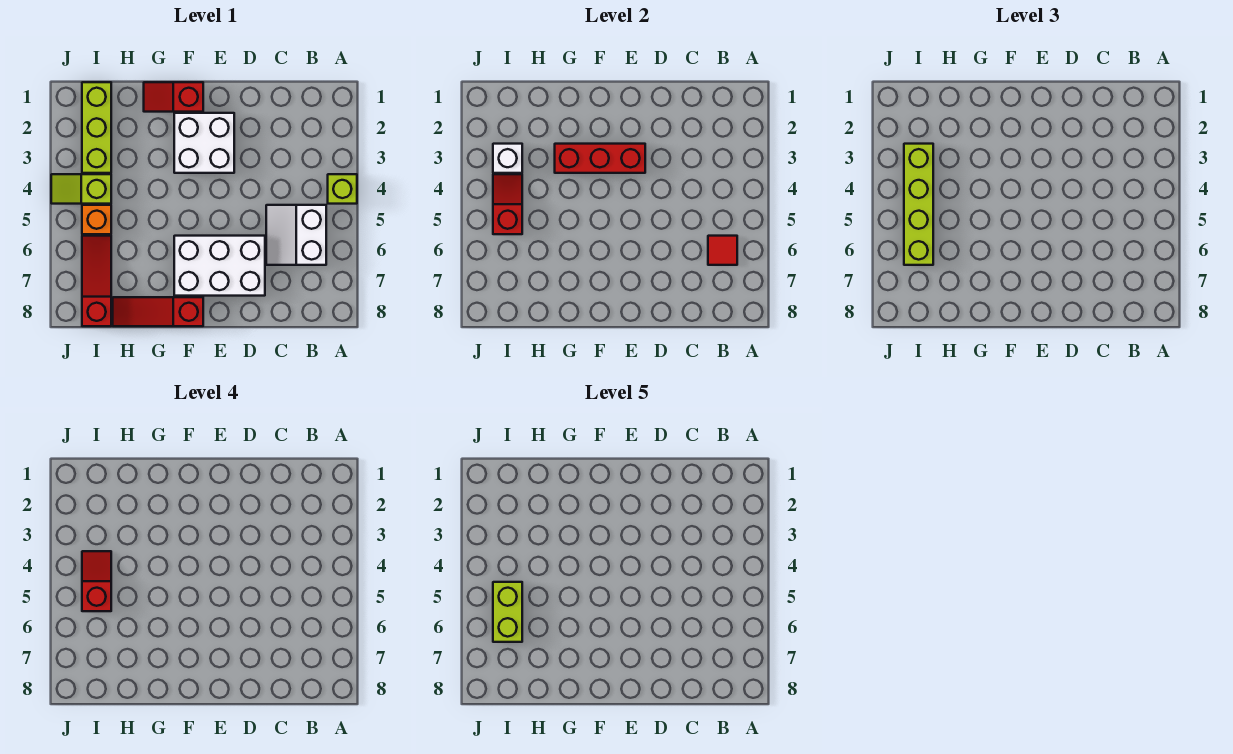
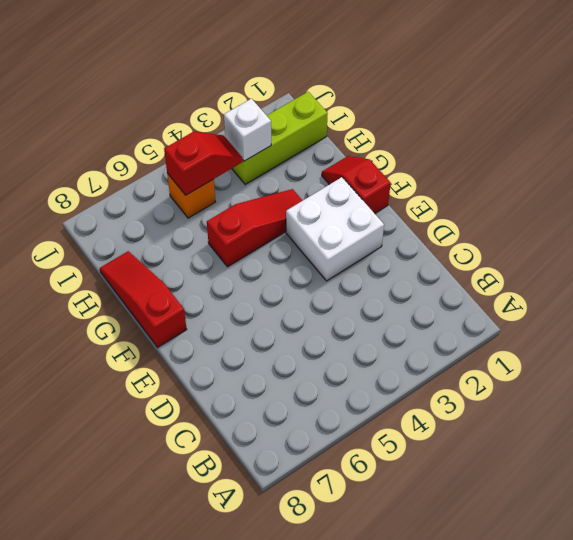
red 1x3 slope [207,189,303,267] -> red 1x3 slope moved to [82,236,111,326]
none -> lime 1x1 brick [328,174,357,204]
none -> white 2x2 slope [266,205,326,265]
none -> white 2x3 brick [174,236,265,296]

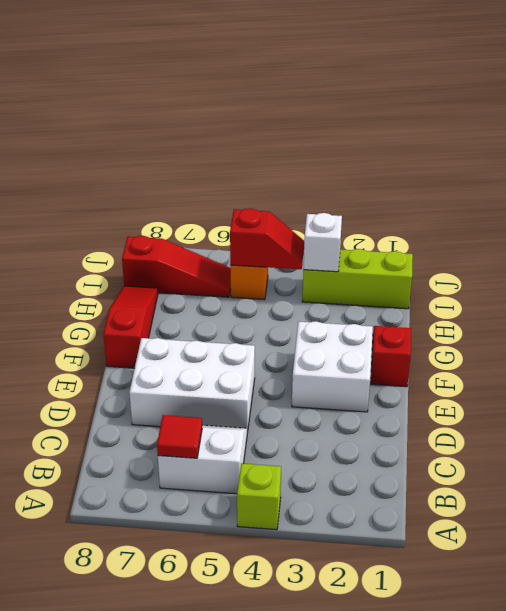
white 2x3 brick [129,338,255,432] -> white 2x3 brick turned to [174,236,265,296]
none -> lime 1x2 slope [51,174,111,204]
none -> red 1x3 brick [555,144,645,173]
none -> lime 1x4 brick [904,144,933,265]

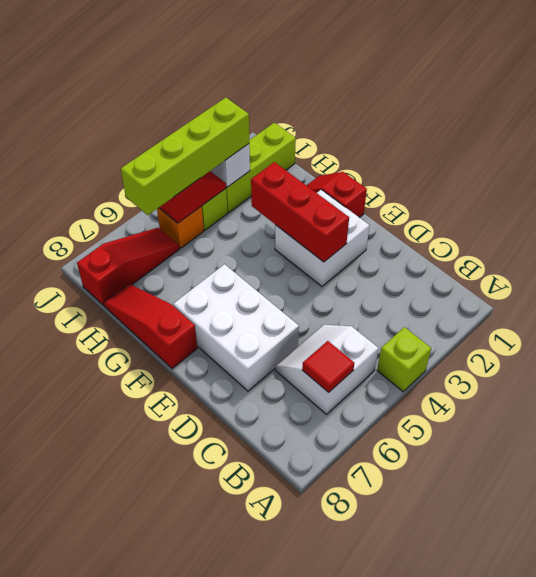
none -> red 1x2 slope [82,551,111,611]
none -> lime 1x2 brick [493,582,522,642]

